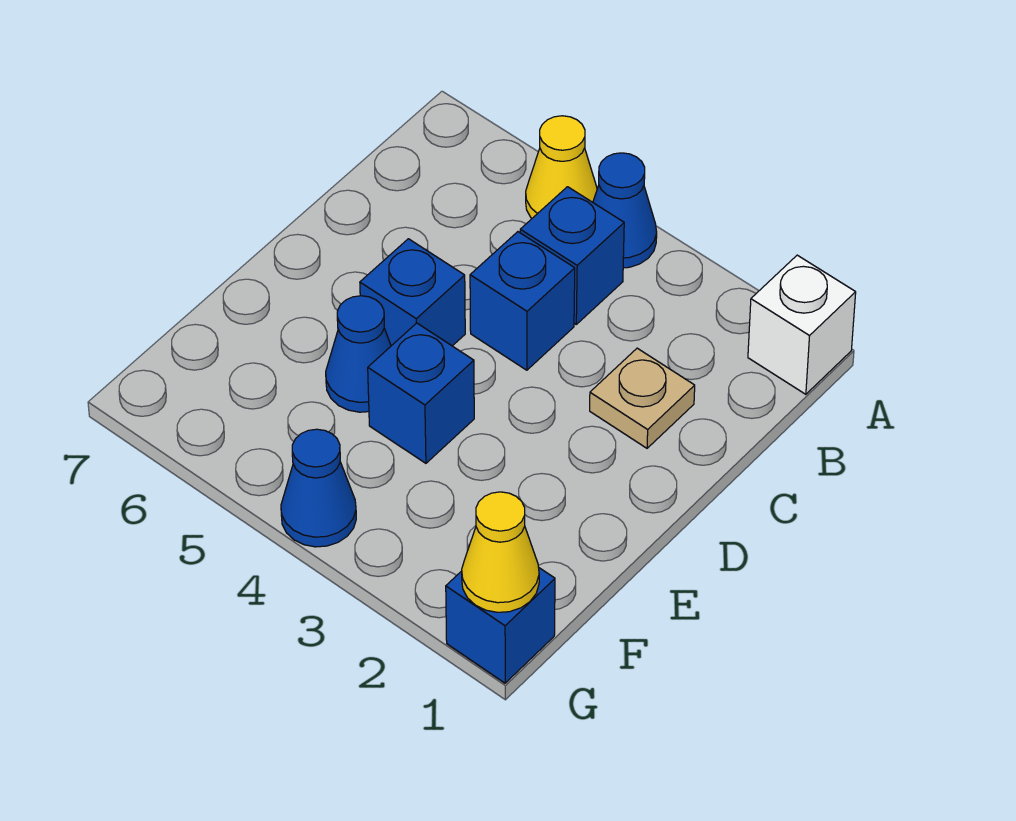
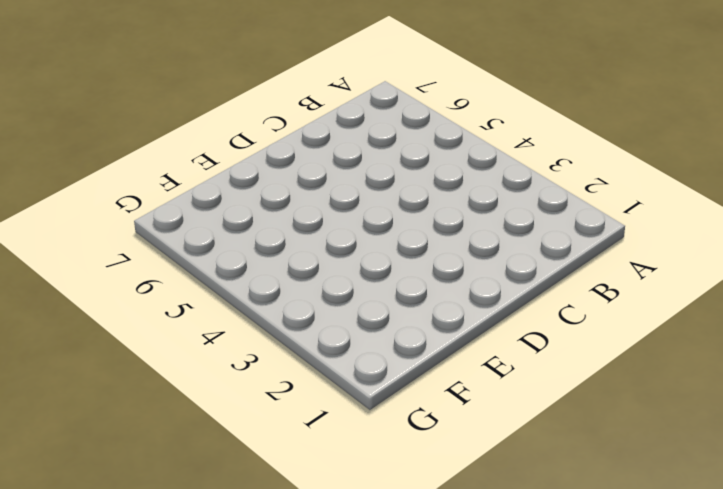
none -> white 1x1 brick [748,255,856,394]
none -> blue 1x1 cone [593,153,657,268]
none -> yellow 1x1 cone [526,116,597,218]

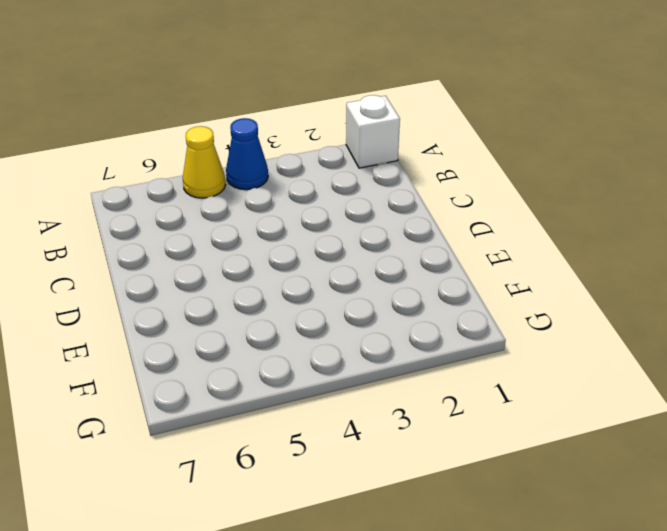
none -> blue 1x1 brick [520,187,624,324]
none -> tan 1x1 plate [590,348,695,448]
none -> blue 1x1 brick [470,232,575,370]

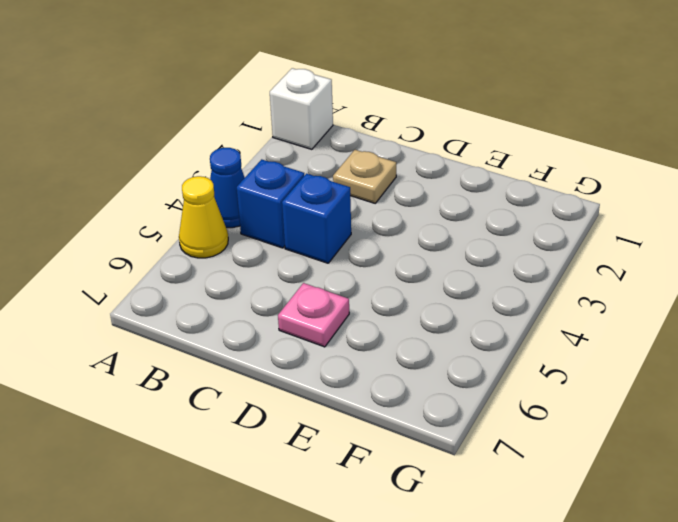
pink 1x1 plate [278,283,349,347] -> none
none -> blue 1x1 brick [360,239,465,346]
none -> blue 1x1 brick [368,323,474,463]
none -> blue 1x1 cone [326,296,391,412]

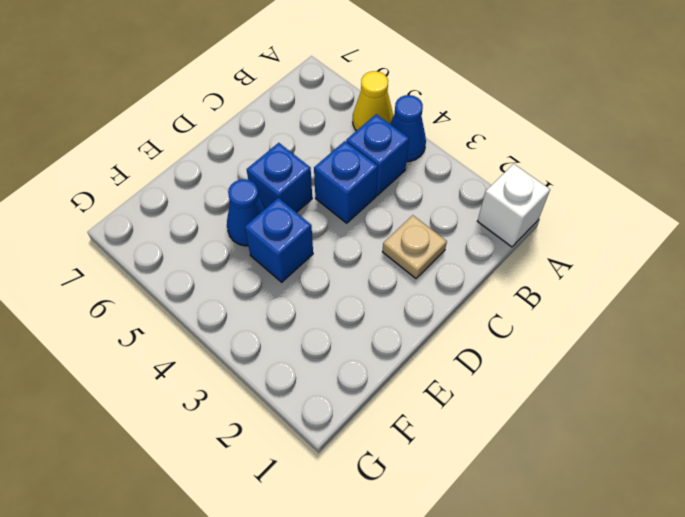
none -> blue 1x1 brick [446,568,555,683]
none -> blue 1x1 cone [281,429,356,547]
none -> yellow 1x1 cone [462,492,539,612]

